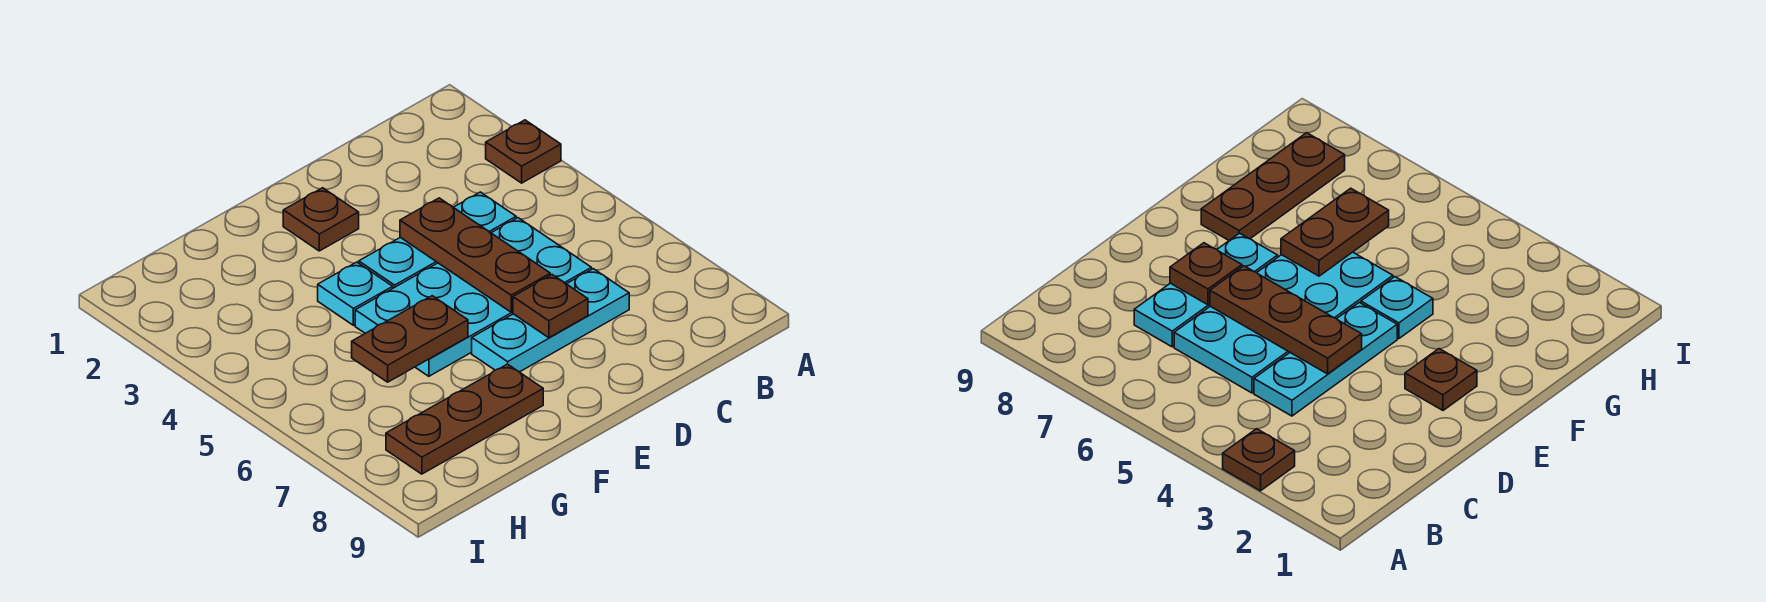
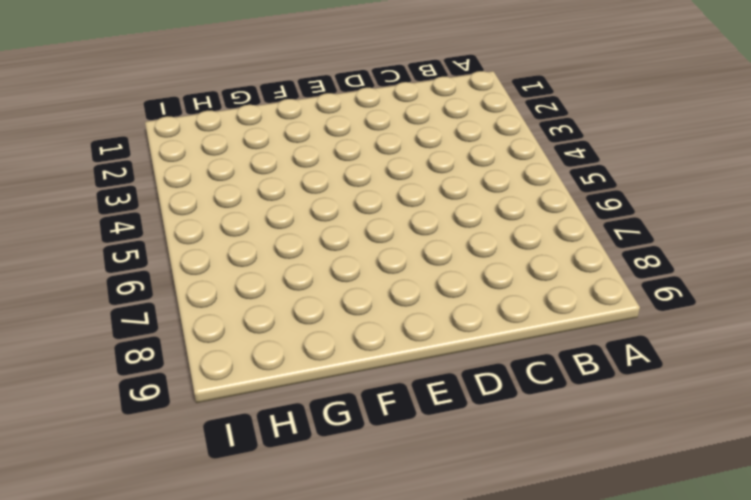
none -> brown 1x1 plate [486,120,561,183]
none -> cyan 1x3 plate [359,192,516,288]

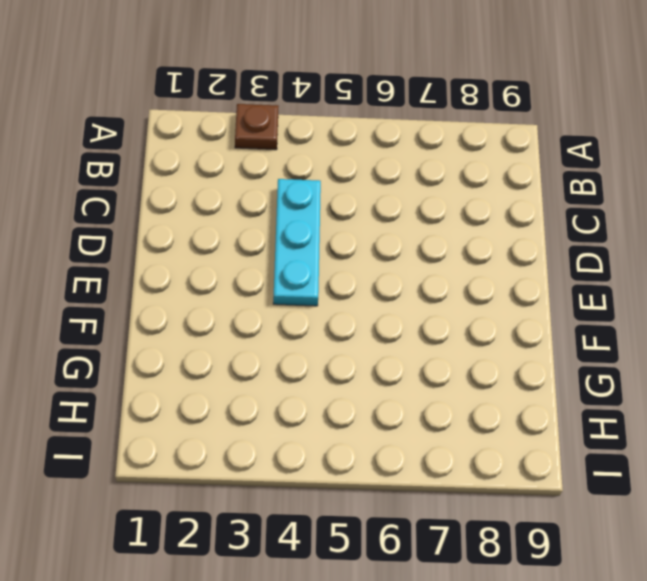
none -> cyan 2x4 plate [355,218,592,376]
none -> cyan 1x3 plate [472,269,629,372]

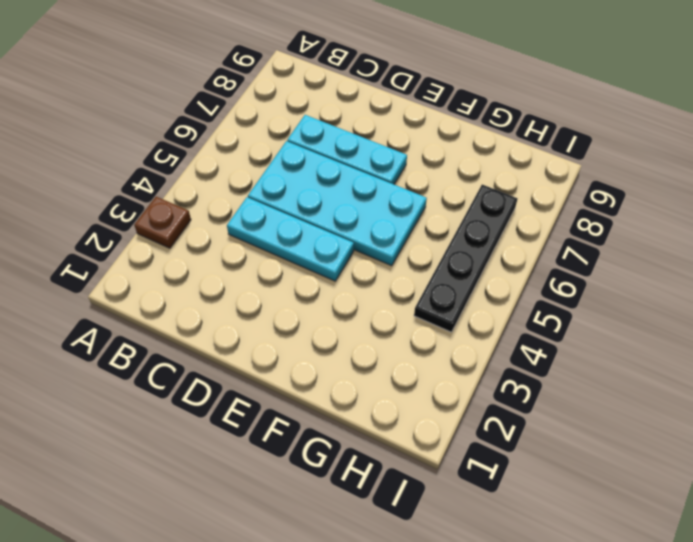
black 1x4 plate [414,185,518,332] -> none
none -> brown 1x1 plate [283,188,359,251]
none -> cyan 1x1 plate [318,262,393,325]

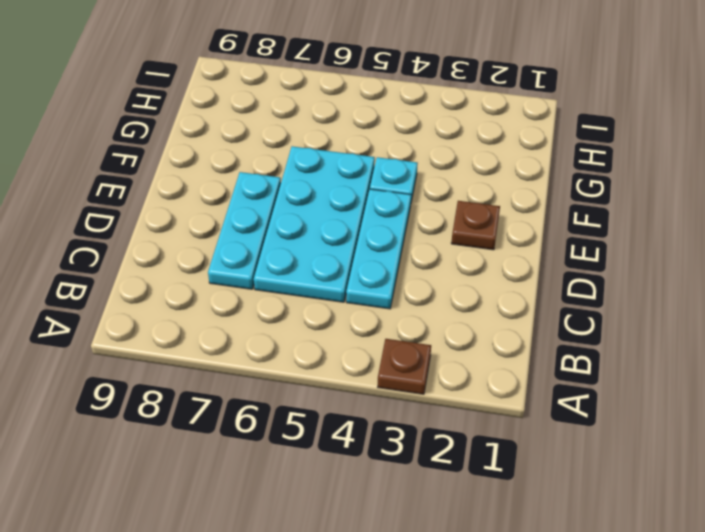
none -> brown 1x3 plate [386,364,543,474]
none -> brown 1x3 plate [400,198,550,312]

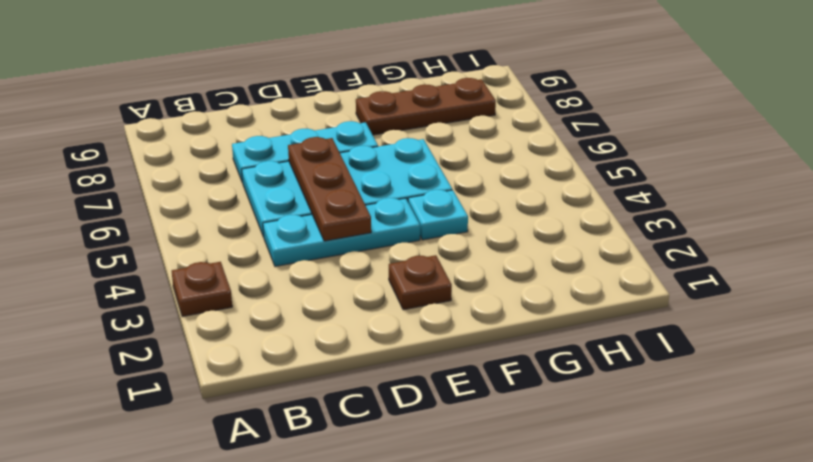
none -> brown 1x1 plate [513,275,588,338]
none -> brown 1x2 plate [352,296,468,382]

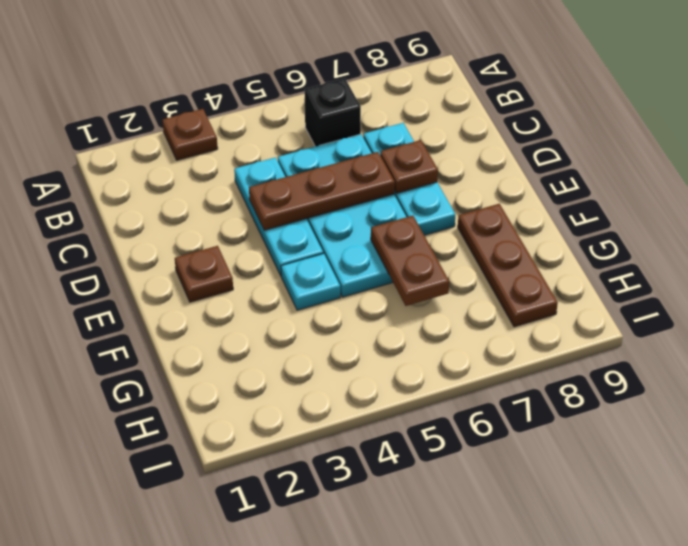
black 1x1 brick [305,78,361,147] -> none

